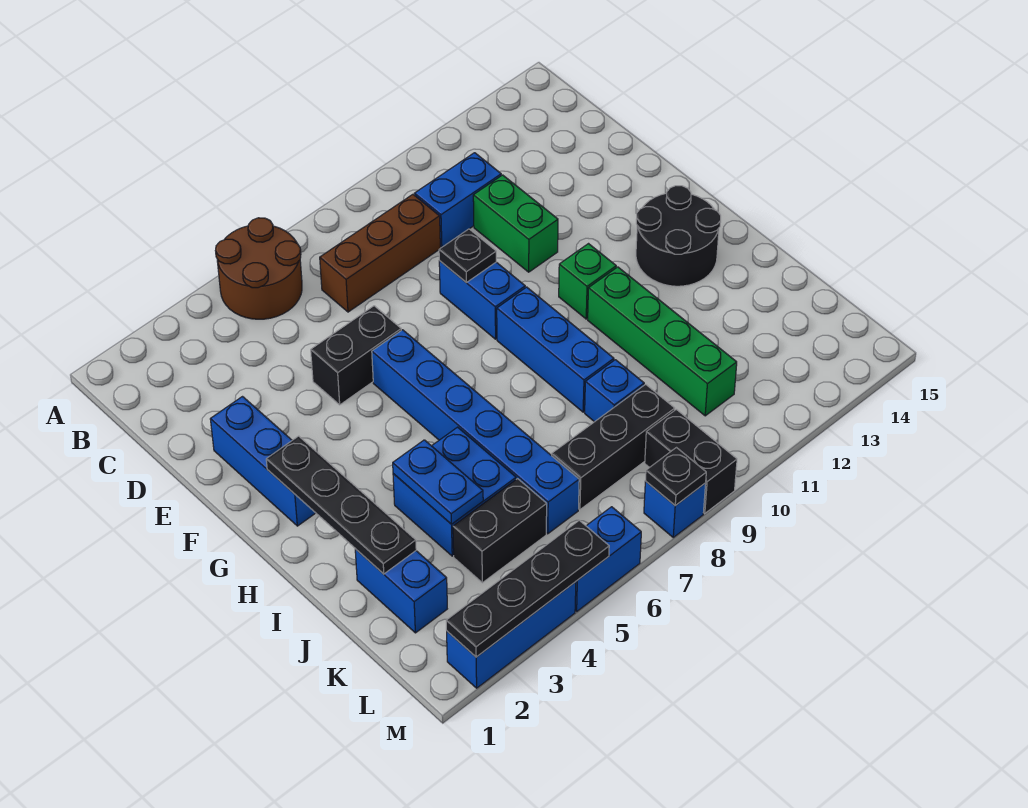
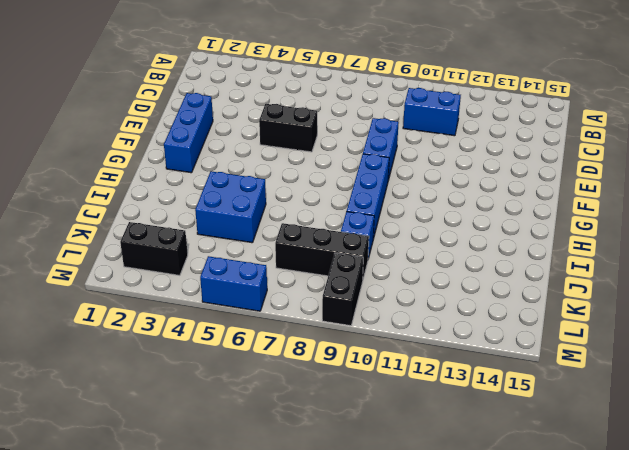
black 1x2 brick [120,222,188,275] -> black 1x2 brick moved to [453,479,547,583]
none -> brown 2x2 round brick [215,218,302,319]
none -> brown 1x3 brick [320,194,440,312]
none -> green 1x2 brick [473,175,558,272]

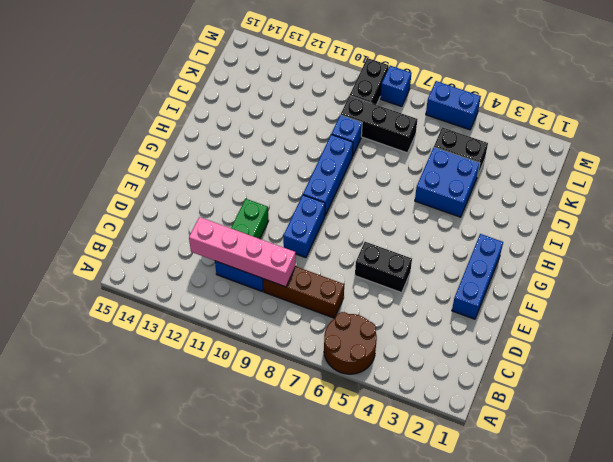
pink 1x4 brick [189,217,296,287] -> none
none -> blue 1x6 brick [372,330,579,534]
none -> green 1x1 brick [559,244,616,319]
none -> black 2x2 round brick [636,186,721,286]

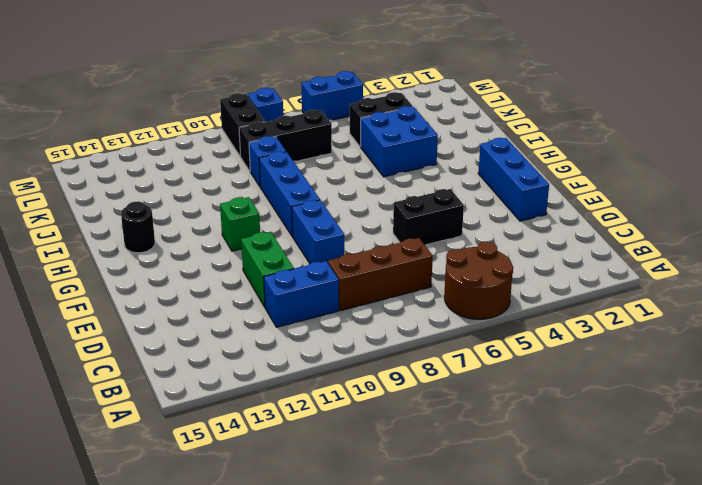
black 1x1 round brick [121,201,155,253] -> black 2x2 round brick [636,186,721,286]
none -> blue 1x6 brick [372,330,579,534]
none -> green 1x4 brick [588,267,737,416]
none -> blue 1x2 brick [355,549,447,633]

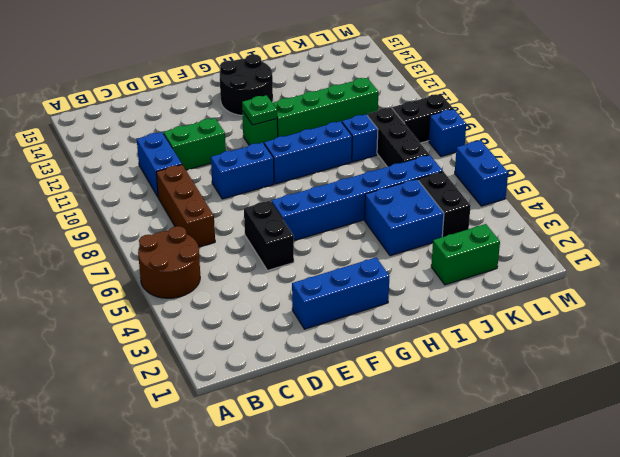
green 1x1 plate [242,95,277,125] -> none
green 1x2 brick [431,224,500,285] -> blue 1x2 brick [355,549,447,633]
none -> blue 1x3 brick [447,582,576,688]
none -> black 1x1 plate [439,229,496,282]
none -> black 1x4 plate [266,436,416,574]

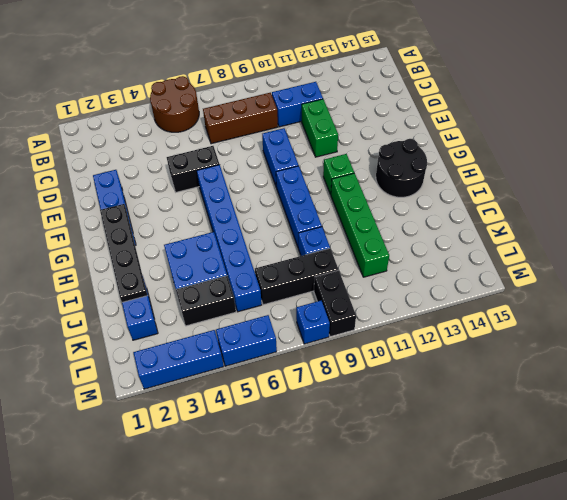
none -> black 1x1 plate [439,229,496,282]
none -> blue 1x2 plate [393,440,483,524]
none -> black 1x4 plate [446,520,609,657]

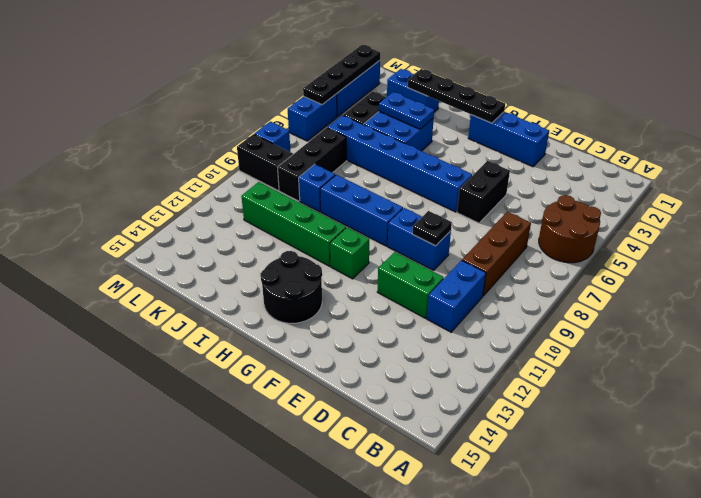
none -> black 1x1 plate [645,448,706,506]

